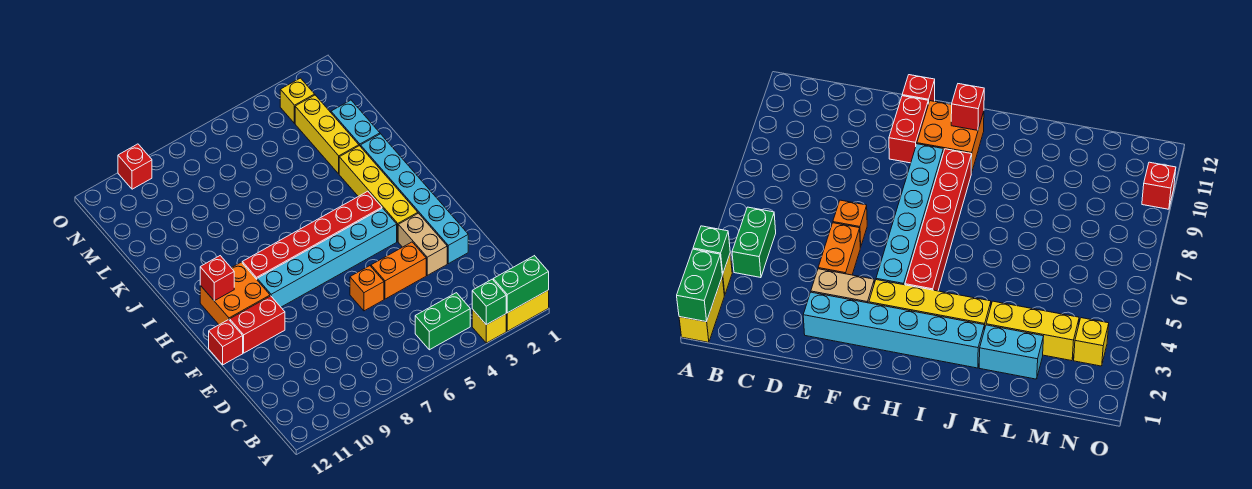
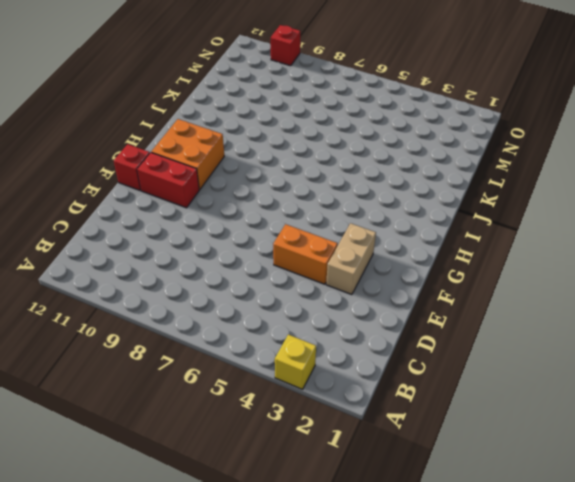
none -> yellow 1x2 brick [506,290,549,331]
none -> green 1x2 brick [415,293,470,350]
none -> cyan 1x6 brick [361,134,468,264]

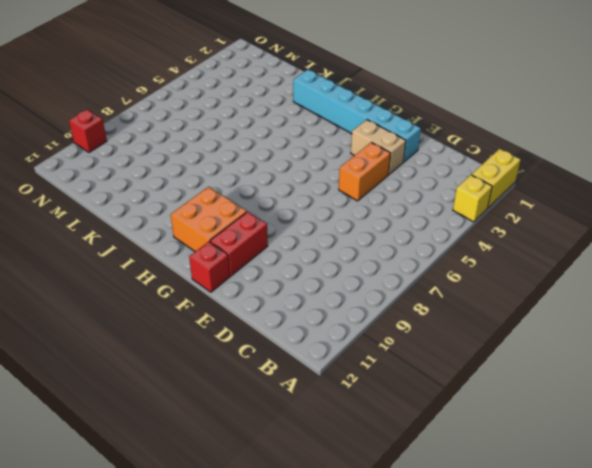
none -> green 1x2 brick [415,293,470,350]
none -> orange 1x1 brick [350,266,384,311]
none -> yellow 1x4 brick [339,146,418,242]

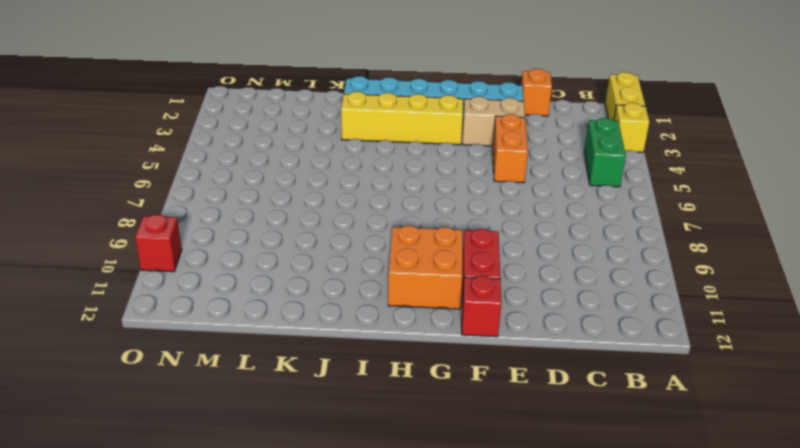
orange 1x1 brick [521,69,552,116] -> orange 1x1 brick moved to [350,266,384,311]
none -> cyan 1x6 brick [257,208,397,307]
none -> red 1x6 brick [242,191,382,279]
none -> cyan 1x2 brick [331,100,380,147]

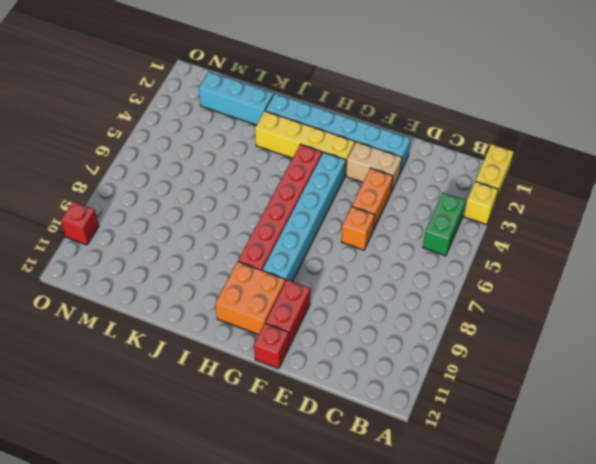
cyan 1x3 brick [199,72,274,125] -> cyan 1x2 brick [331,100,380,147]
none -> yellow 1x3 brick [295,95,359,174]
none -> yellow 1x1 brick [280,78,315,123]
none -> green 1x2 brick [493,256,549,313]

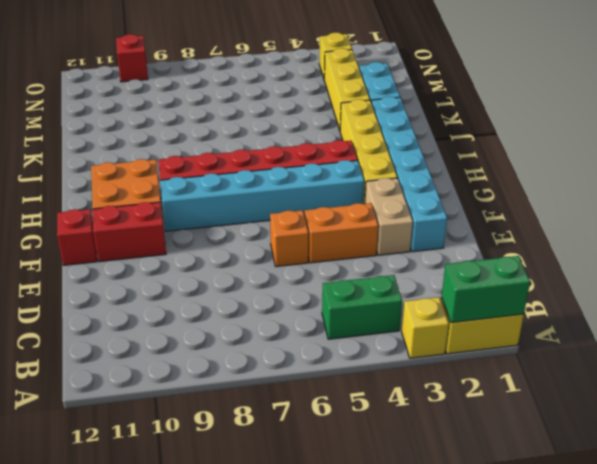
none -> green 1x1 brick [472,279,506,325]
none -> red 1x1 brick [200,256,234,301]

